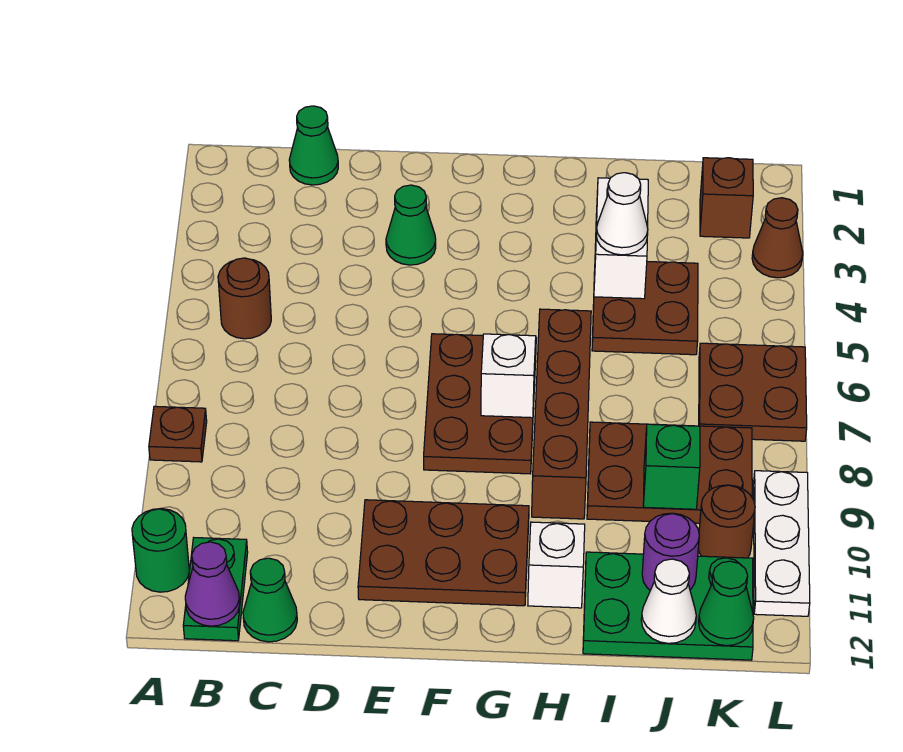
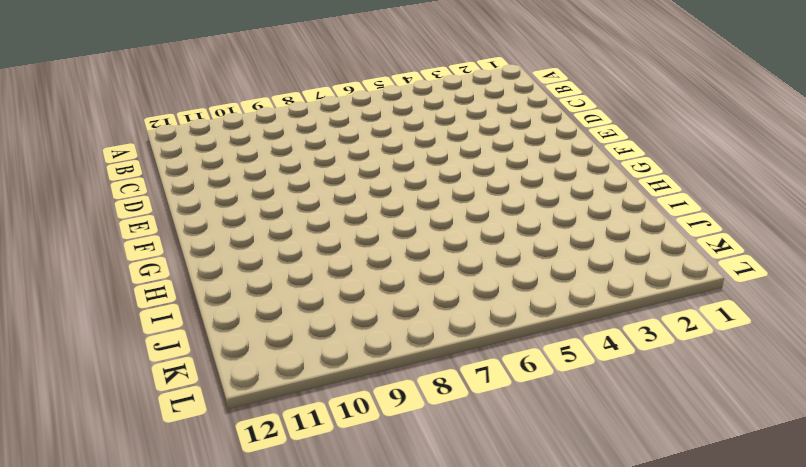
none -> brown 1x1 plate [149,406,207,462]
none -> green 1x1 round brick [132,509,189,592]
none -> brown 1x1 round brick [218,258,271,339]

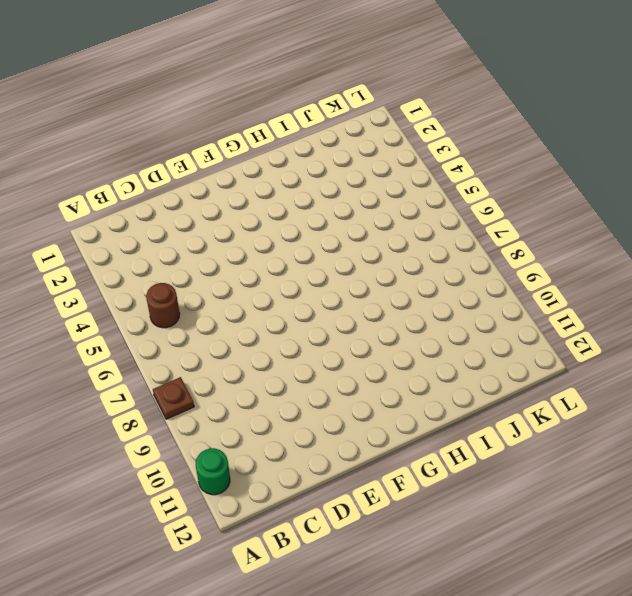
none -> green 1x2 plate [183,538,248,641]
none -> green 1x1 cone [289,106,338,185]
none -> green 1x1 cone [243,558,297,642]

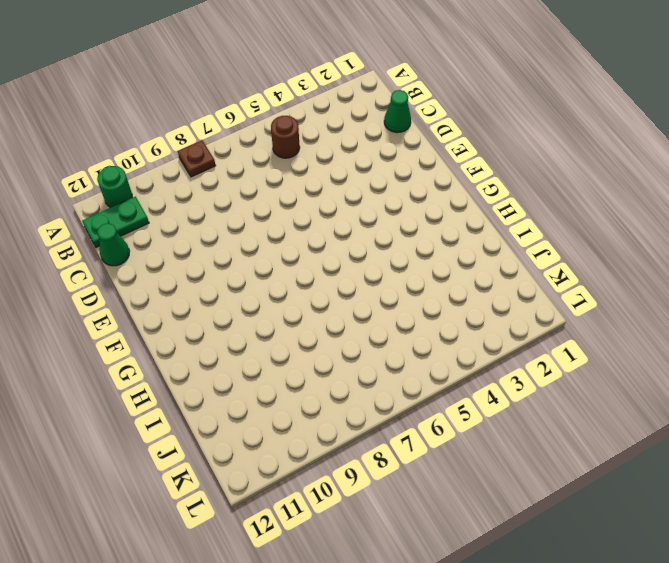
none -> green 1x1 cone [386,185,436,265]
none -> brown 2x3 plate [358,500,529,606]
none -> brown 2x3 plate [424,334,536,474]

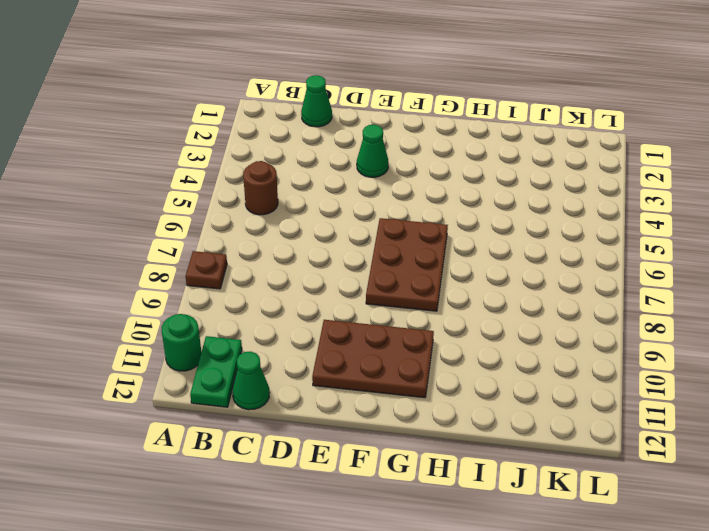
none -> brown 1x4 brick [532,309,591,519]
none -> white 1x1 brick [528,522,585,608]
none -> brown 2x2 plate [592,262,698,355]

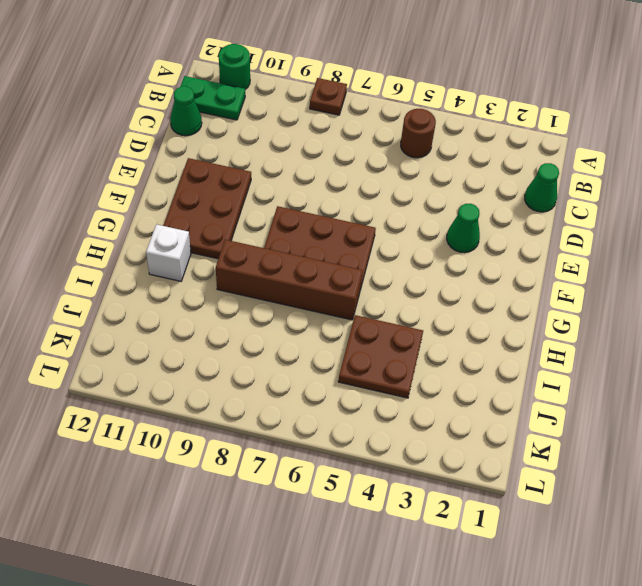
none -> brown 2x3 plate [587,422,752,523]
none -> green 2x3 plate [583,552,753,660]
none -> brown 1x1 brick [700,158,753,238]

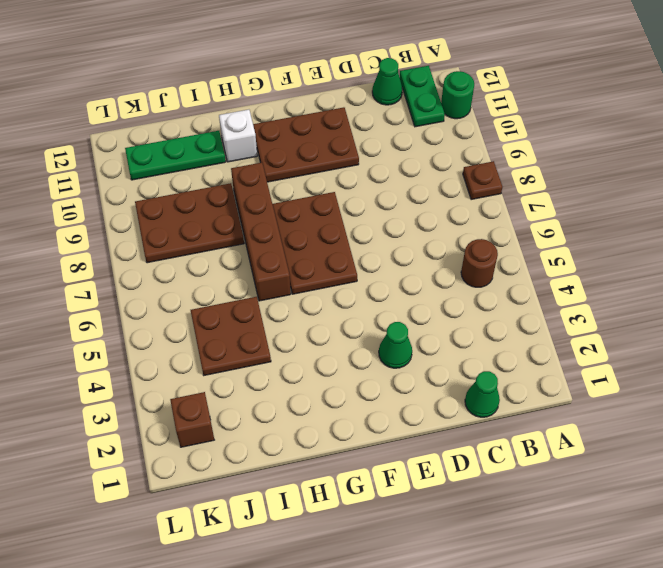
green 1x3 plate [125,131,226,180] -> green 2x3 plate [583,552,753,660]
none -> brown 2x2 plate [699,343,807,441]
none -> brown 1x1 round brick [698,485,755,558]
none -> brown 1x1 cone [752,198,803,278]

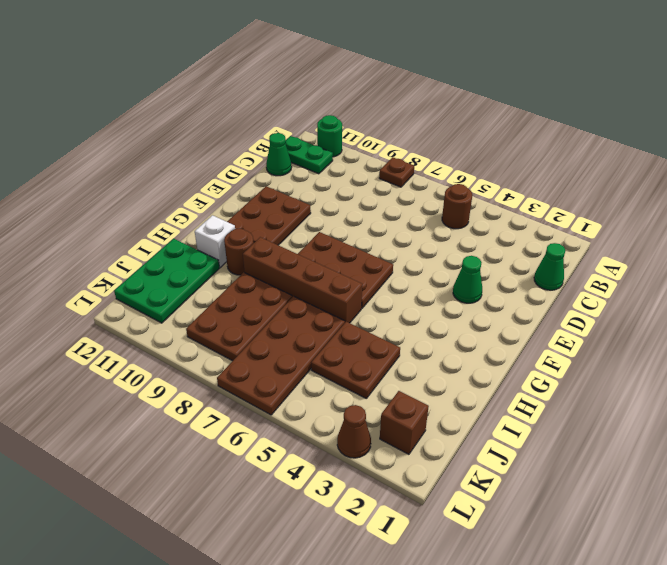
brown 1x1 round brick [224,229,254,275] -> brown 1x1 round brick moved to [698,485,755,558]
brown 2x4 plate [217,296,345,415] -> brown 2x2 plate [699,343,807,441]
none -> white 1x3 plate [753,471,810,616]
none -> purple 1x1 cone [185,542,240,626]
none -> white 1x1 brick [481,334,536,418]

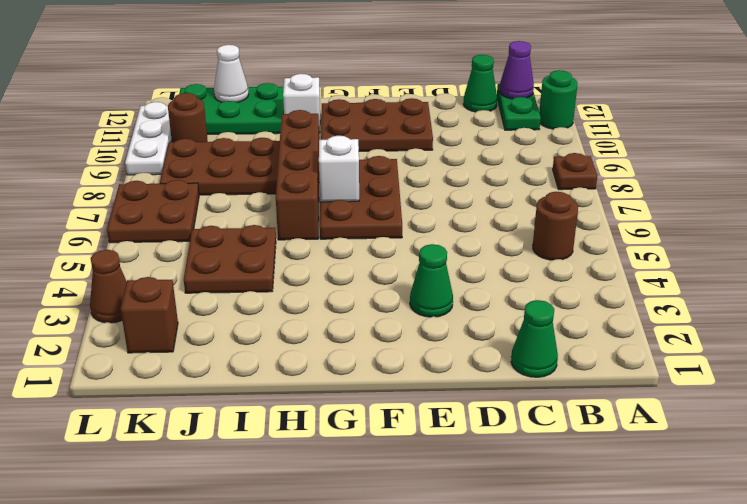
none -> white 1x2 brick [594,178,648,299]
none -> green 1x1 brick [643,424,700,509]
none -> purple 1x1 round brick [642,513,699,590]

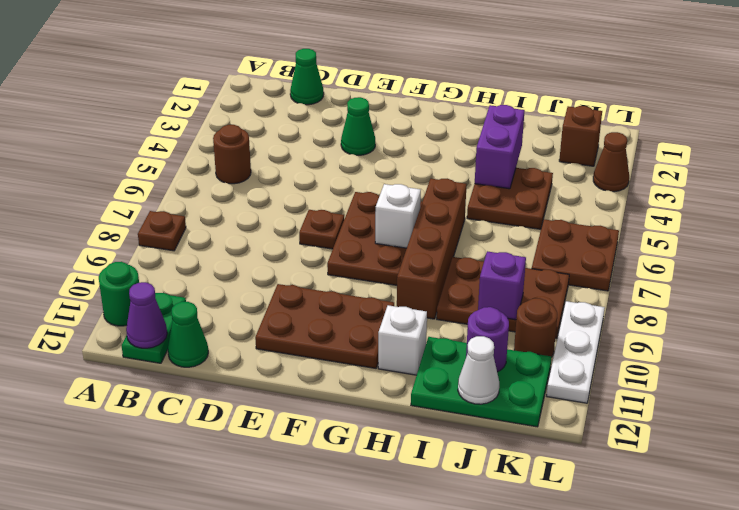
brown 1x1 plate [299,210,344,249] -> none
purple 1x2 brick [475,105,525,189] -> white 1x2 brick [594,178,648,299]
purple 1x1 brick [478,251,526,320] -> green 1x1 brick [643,424,700,509]
none -> green 1x1 cone [699,561,754,646]
none -> white 1x1 cone [596,173,648,255]

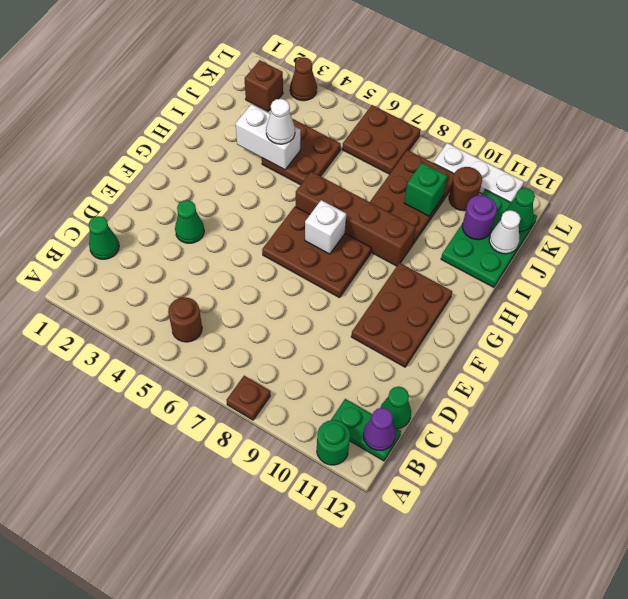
none -> white 1x1 brick [528,522,585,608]

